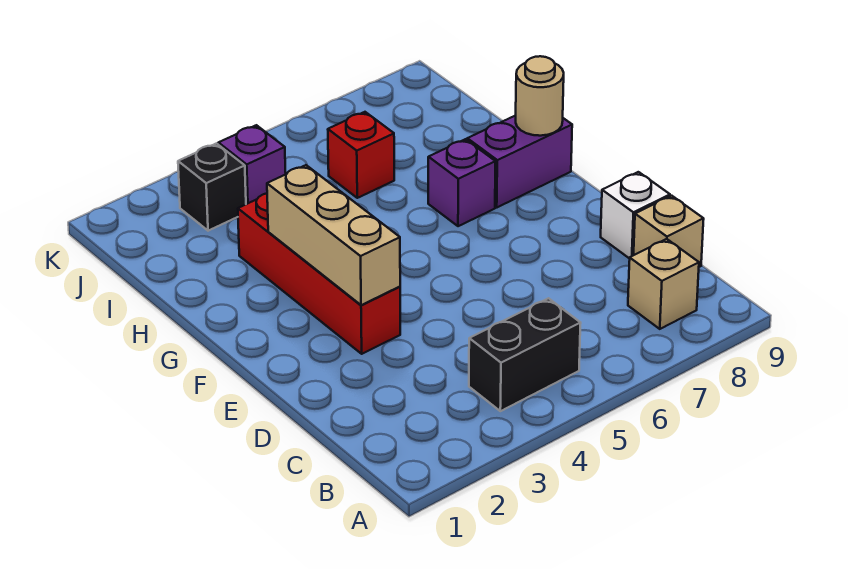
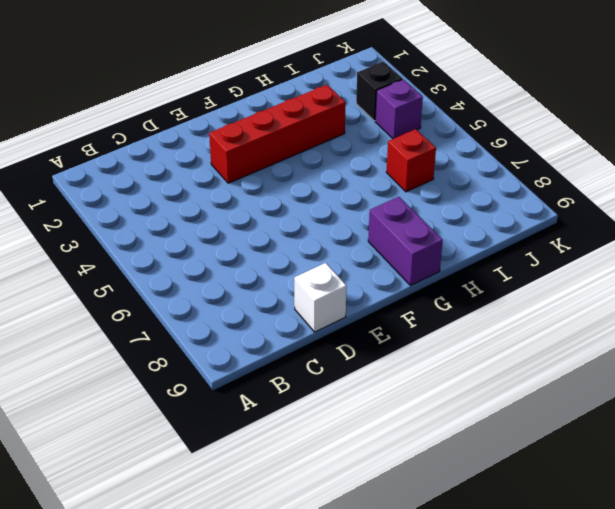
none -> black 1x2 brick [469,298,581,411]
none -> tan 1x1 brick [628,239,699,329]
none -> tan 1x1 brick [634,196,704,267]

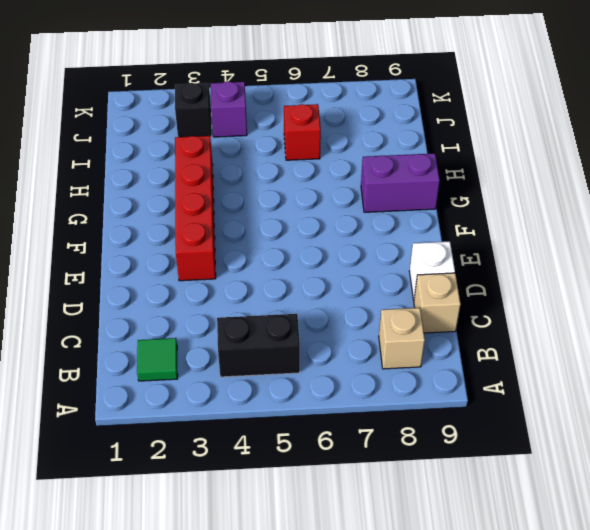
green 1x1 tile [137,338,178,381] -> none
none -> purple 1x1 brick [428,139,496,226]
none -> tan 1x3 brick [267,165,400,305]
none -> tan 1x1 round brick [516,56,564,136]

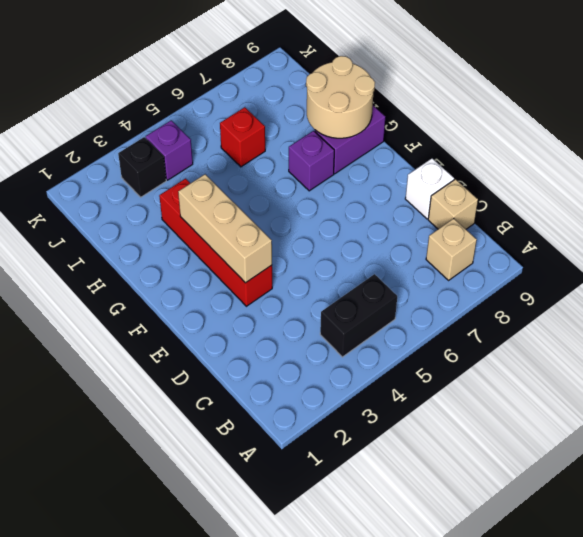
tan 2x2 round brick [306,56,375,138] -> tan 1x1 round brick [516,56,564,136]

